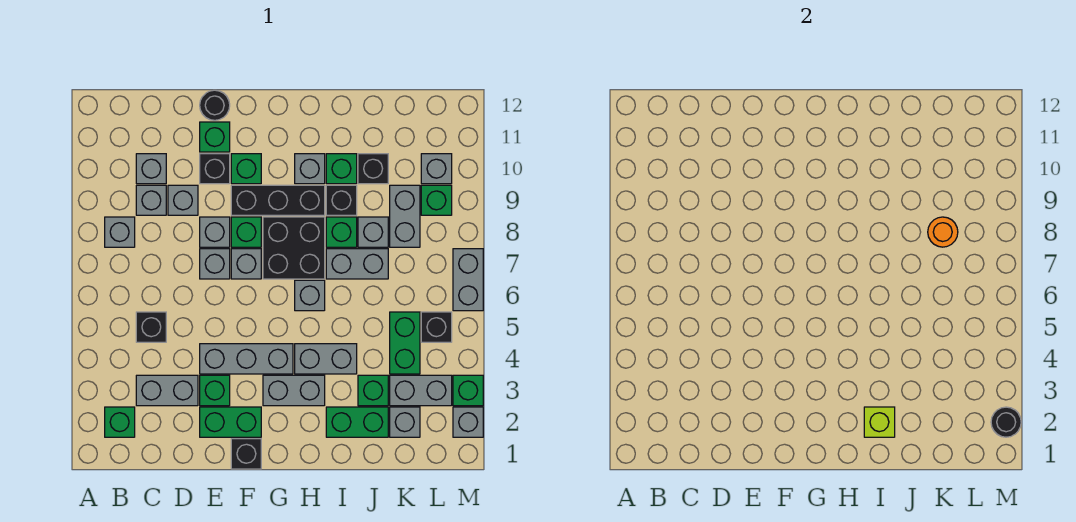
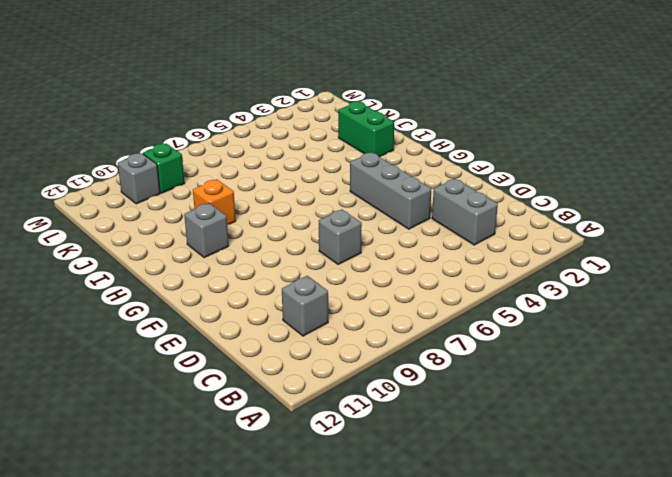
orange 1x1 brick [193,179,236,225] -> black 1x1 brick [326,185,357,215]
none -> green 1x1 brick [105,407,135,437]
none -> grey 1x1 brick [105,217,135,247]
none -> black 1x1 brick [136,312,166,342]
none -> grey 1x1 brick [136,185,166,215]

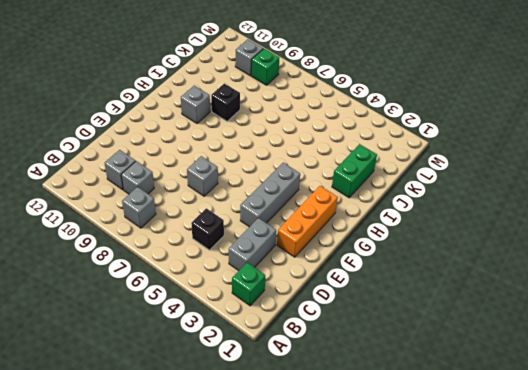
orange 1x3 brick [277,186,338,257] -> green 1x2 brick [200,407,261,437]
none -> grey 1x1 brick [168,185,198,215]
none -> green 1x1 brick [200,375,230,406]
none -> grey 1x1 brick [200,217,230,247]
none -> black 1x1 brick [200,154,230,184]

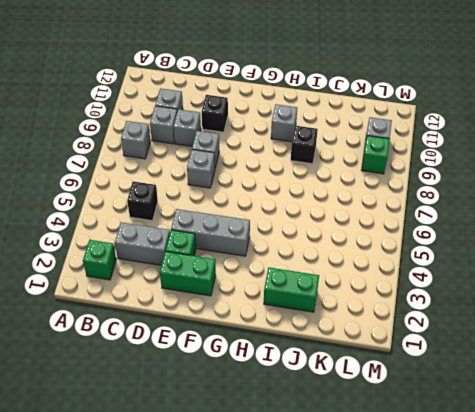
none -> green 1x1 brick [200,122,230,152]
none -> black 1x1 round brick [200,90,230,120]
none -> black 1x1 brick [231,439,261,469]
none -> grey 1x1 brick [231,249,261,279]

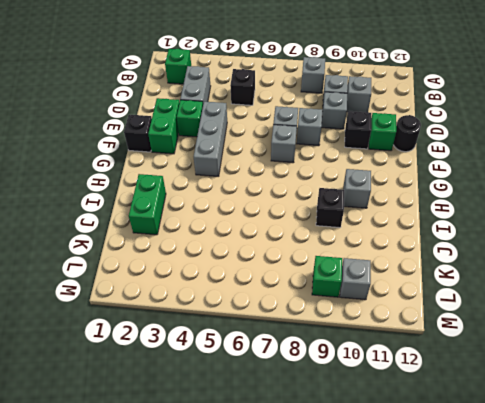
none -> green 1x1 brick [231,217,261,247]
none -> black 1x3 brick [231,185,325,215]
none -> green 1x1 brick [231,154,261,184]
none -> grey 1x2 brick [263,375,325,406]

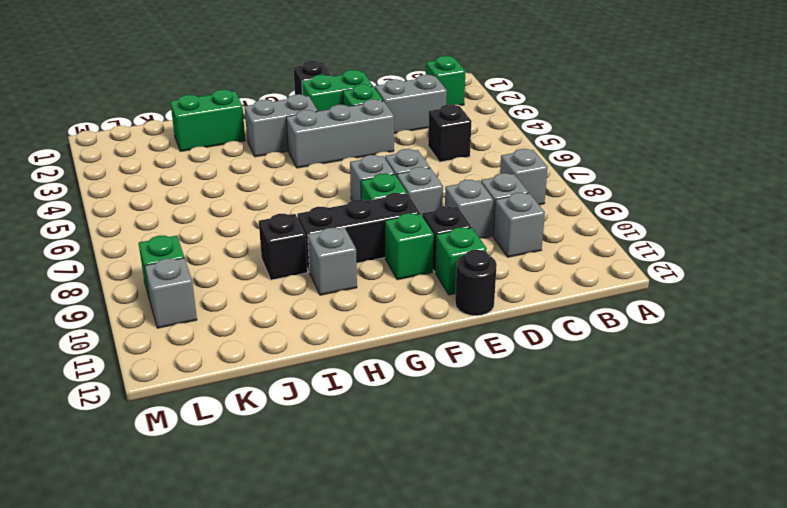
none -> black 2x2 brick [263,217,325,279]
none -> grey 1x2 brick [295,344,357,374]
none -> grey 1x1 brick [295,280,325,311]
none -> grey 1x2 brick [326,249,388,279]

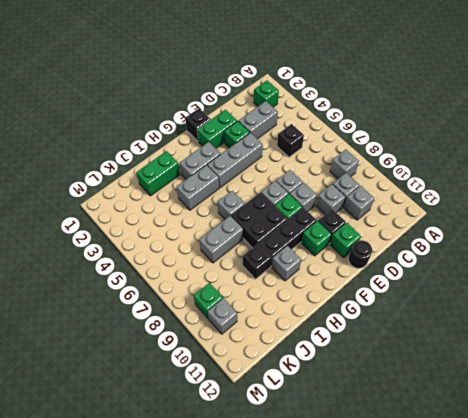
none -> green 1x1 brick [326,217,357,247]
none -> green 1x1 brick [326,154,357,184]
none -> green 1x1 brick [358,375,388,406]
none -> grey 1x1 brick [358,217,388,247]

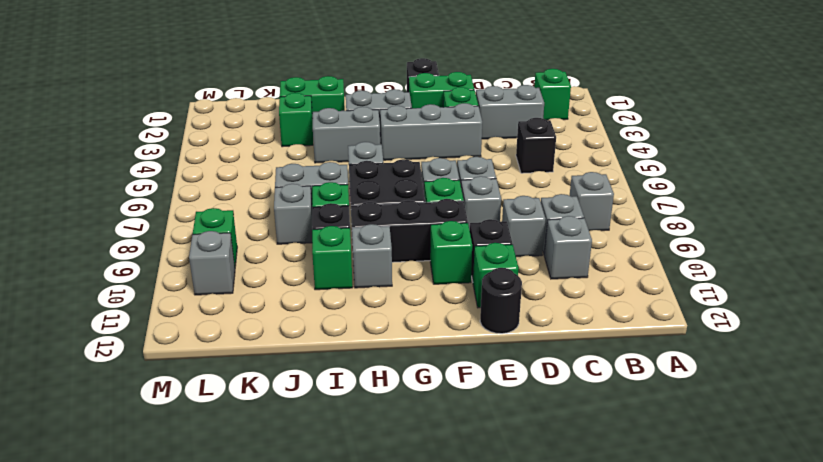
none -> black 1x1 brick [358,154,388,184]
none -> grey 1x1 brick [390,407,420,437]
none -> grey 1x2 brick [390,375,452,406]
none -> green 1x2 brick [390,312,420,374]

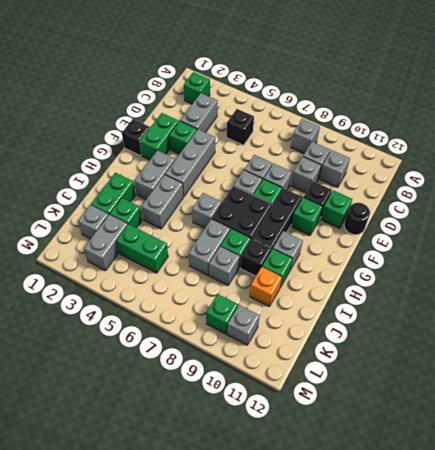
orange 1x1 brick [250,267,282,307] -> black 1x1 brick [358,154,388,184]
none -> grey 1x2 brick [390,185,420,247]
none -> black 1x1 brick [421,312,452,342]
none -> grey 1x1 brick [453,407,483,437]
none -> green 1x1 brick [453,375,483,406]

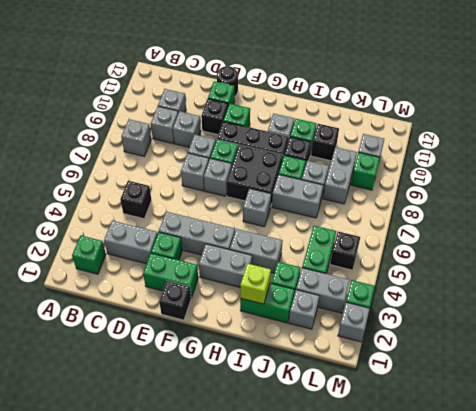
none -> grey 1x2 brick [453,249,483,311]
none -> orange 1x1 round brick [928,217,958,247]
none -> black 1x1 round brick [991,407,1021,437]

